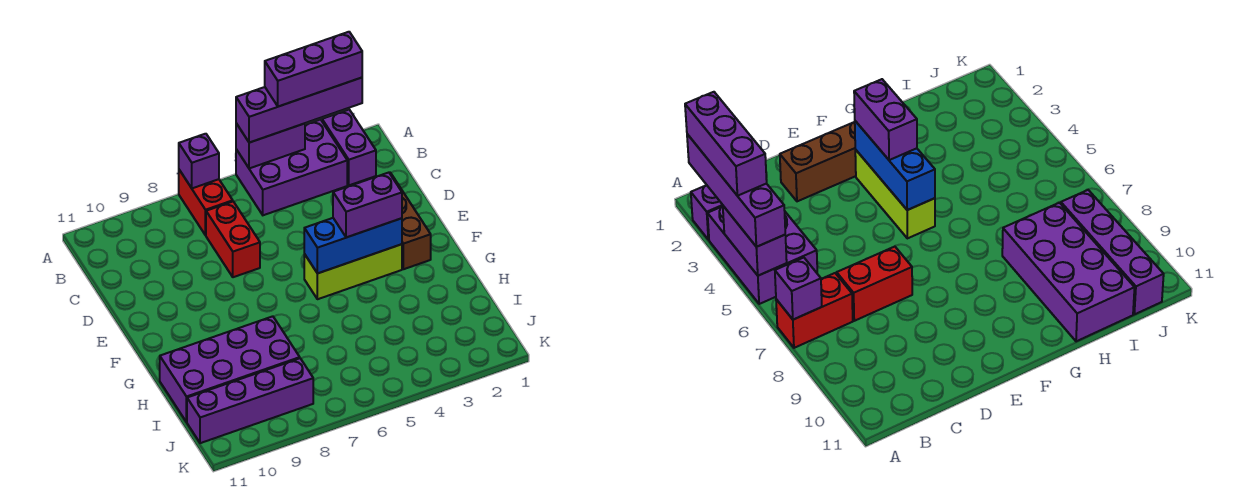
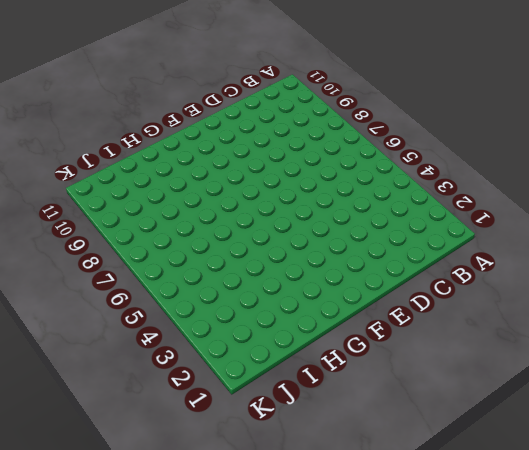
none -> purple 1x2 brick [322,110,376,185]
none -> purple 2x3 brick [236,120,347,215]
none -> red 1x2 brick [179,170,233,235]

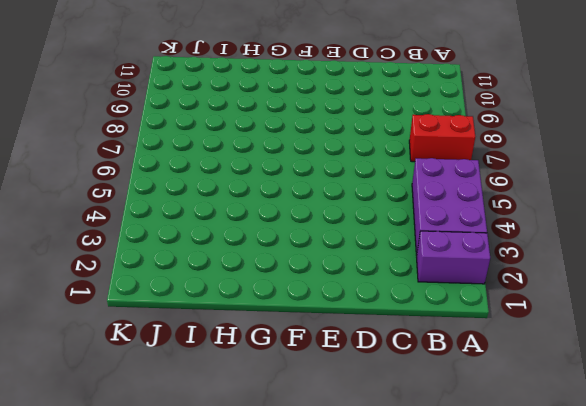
none -> red 1x2 brick [206,202,260,277]
none -> brown 1x3 brick [390,173,431,269]
none -> lime 1x3 brick [304,244,402,299]

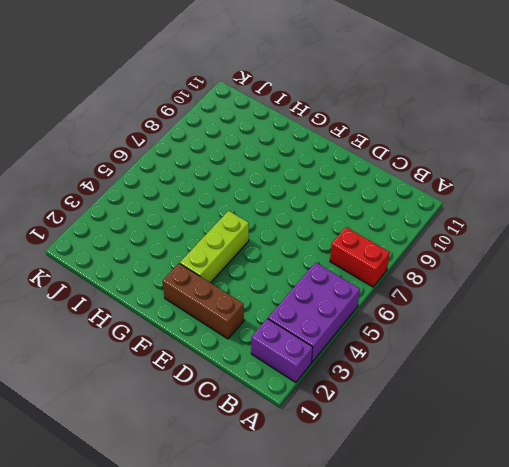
none -> red 1x2 brick [206,202,260,277]
none -> purple 2x4 brick [160,316,300,422]
none -> purple 1x4 brick [187,358,313,443]

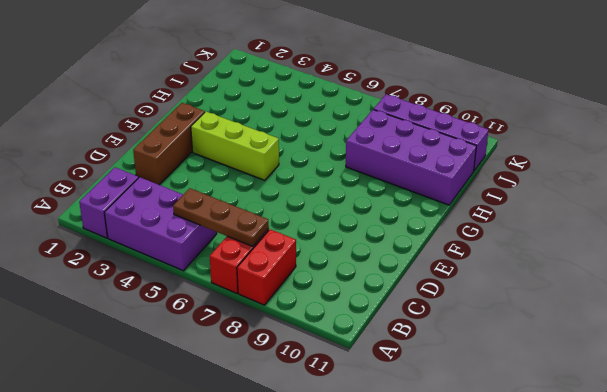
red 1x2 brick [237,229,296,305] -> red 1x2 brick moved to [206,202,260,277]
brown 1x3 plate [173,188,269,246] -> none
none -> purple 1x2 brick [236,123,305,168]
none -> purple 1x1 brick [179,134,219,188]
none -> blue 1x3 brick [304,218,402,273]

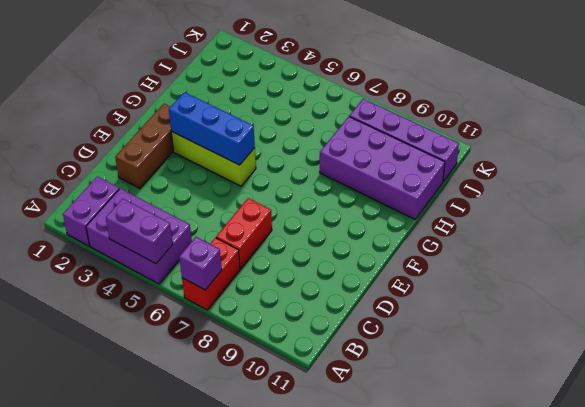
none -> purple 1x4 brick [236,78,362,143]
none -> purple 1x2 brick [333,173,402,237]
none -> purple 1x3 brick [265,32,362,107]

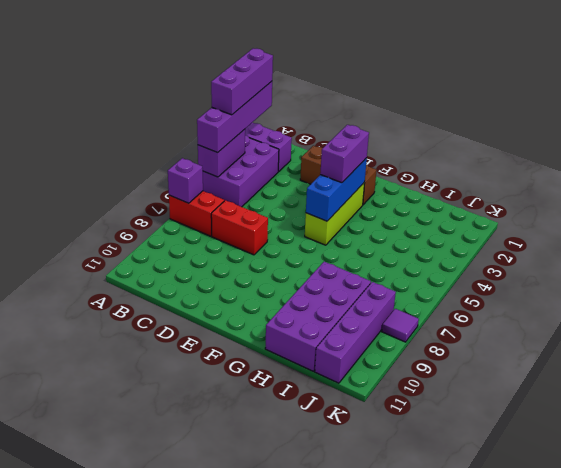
purple 1x1 tile [382,309,419,342] -> none

